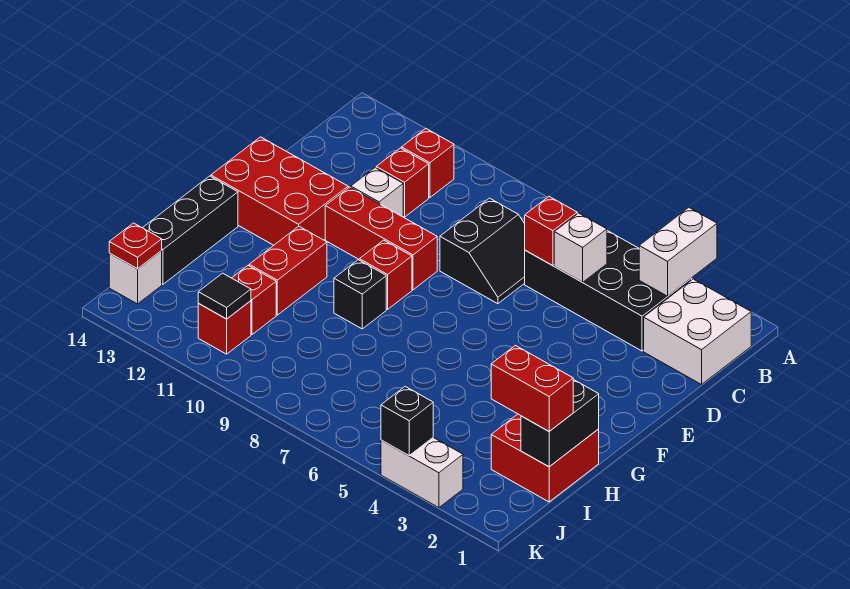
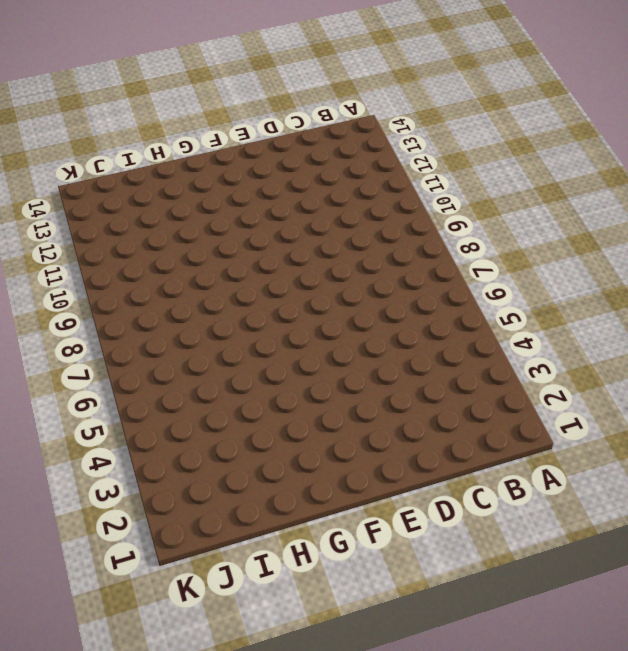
none -> white 2x2 brick [644,279,751,384]
none -> black 2x4 brick [525,231,692,351]
none -> red 1x1 brick [402,128,454,198]

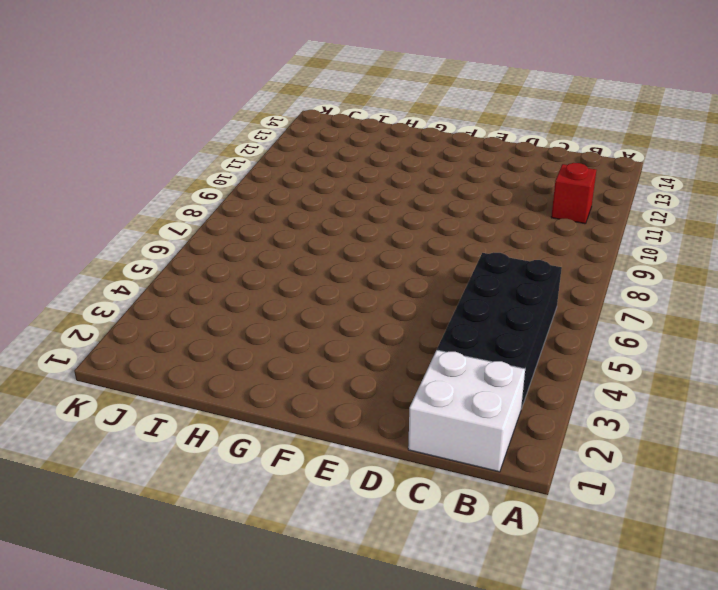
none -> black 2x2 slope [440,198,525,304]
none -> red 1x1 brick [376,148,429,217]
none -> white 1x1 brick [351,168,403,217]

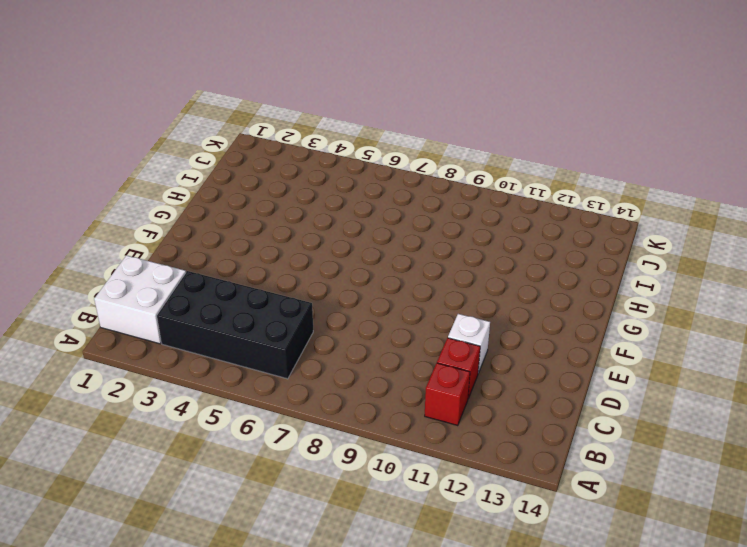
none -> black 2x2 slope [440,198,525,304]
none -> red 1x3 brick [325,187,437,290]
none -> red 2x3 brick [211,137,348,245]

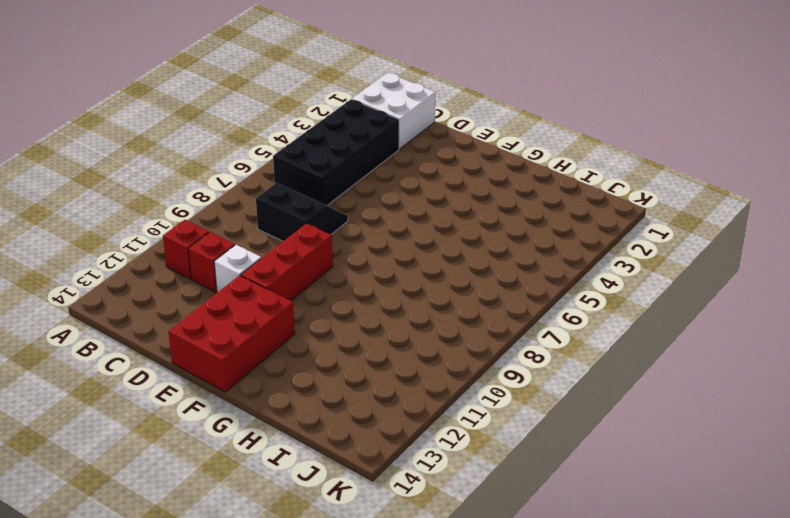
none -> red 1x1 brick [359,240,412,309]
none -> black 1x1 brick [334,260,386,329]
none -> red 1x2 brick [249,226,327,315]

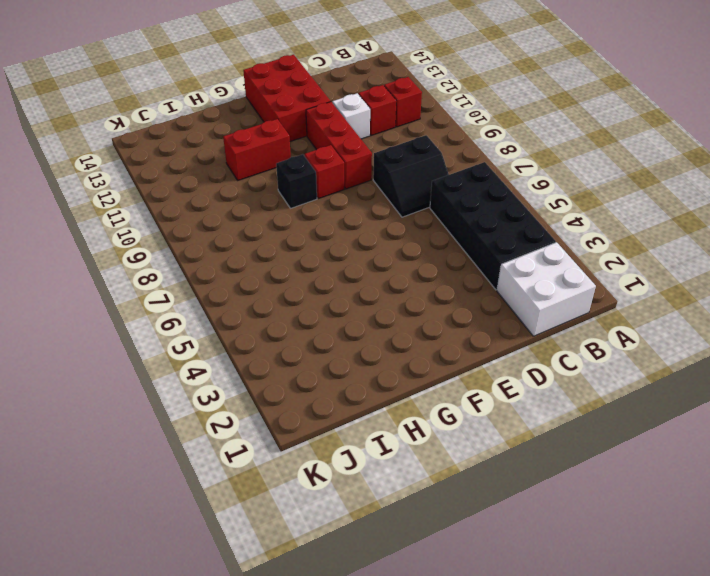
none -> black 1x3 brick [143,176,238,284]
none -> red 2x2 brick [491,414,599,502]
none -> red 1x1 brick [232,266,276,334]

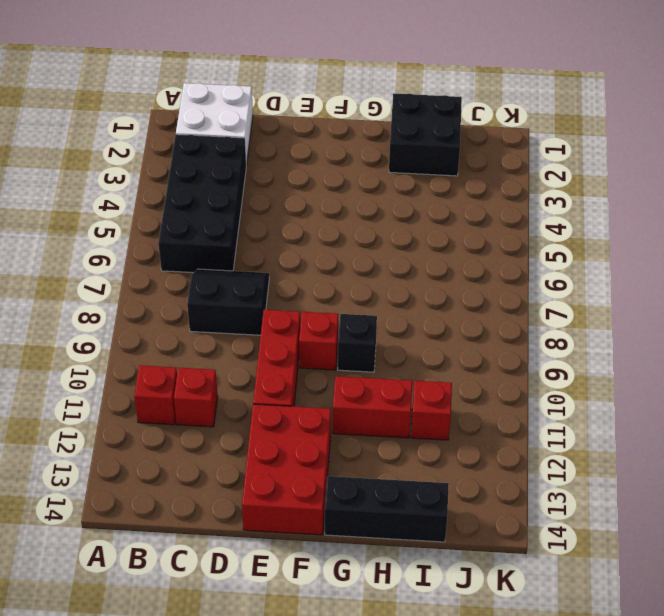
black 2x2 brick [389,93,462,176] -> red 2x2 brick [491,414,599,502]
none -> white 1x1 brick [351,168,403,217]
none -> red 1x1 brick [198,301,251,354]
none -> white 1x1 brick [109,251,162,304]

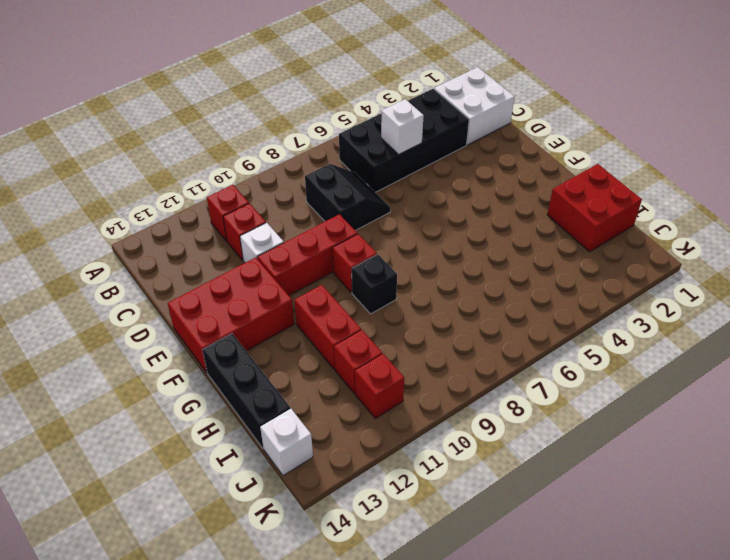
none -> white 1x2 brick [381,438,463,508]
none -> white 1x2 brick [639,208,717,296]
none -> red 1x1 brick [525,197,577,266]

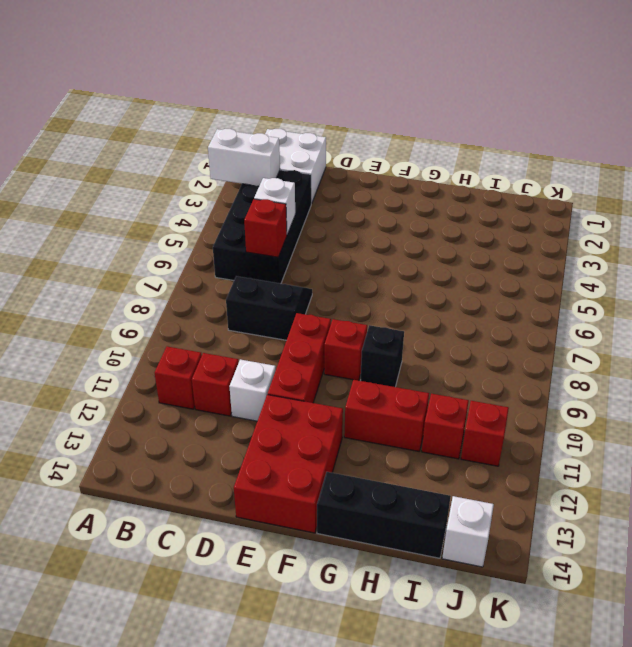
none -> red 2x2 brick [491,414,599,502]
none -> white 1x2 brick [381,438,463,508]
none -> black 1x2 brick [521,379,599,467]

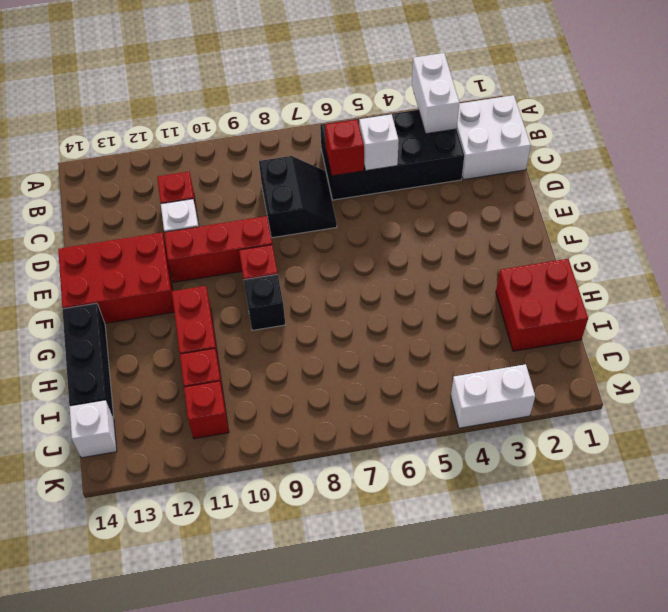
none -> red 1x1 brick [402,128,454,198]
none -> black 1x2 brick [521,379,599,467]
none -> black 1x1 tile [198,273,251,319]

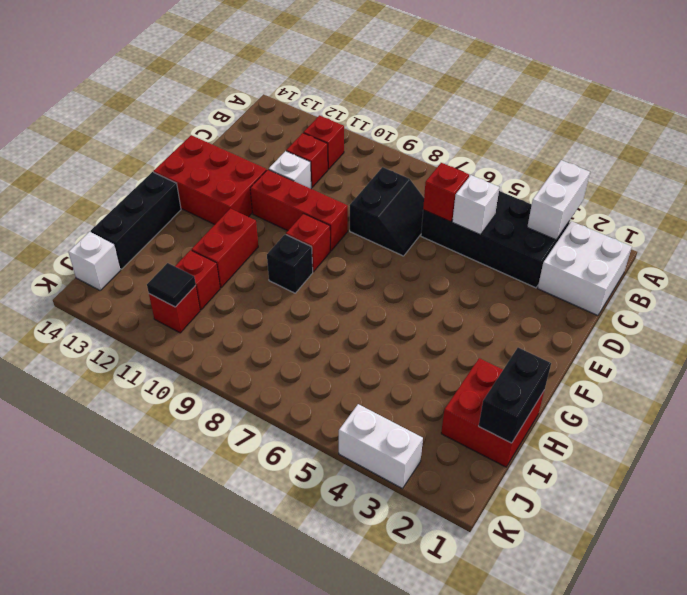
none -> red 1x1 plate [109,223,162,269]
none -> black 1x1 brick [381,386,433,456]
none -> red 1x2 brick [491,345,573,431]

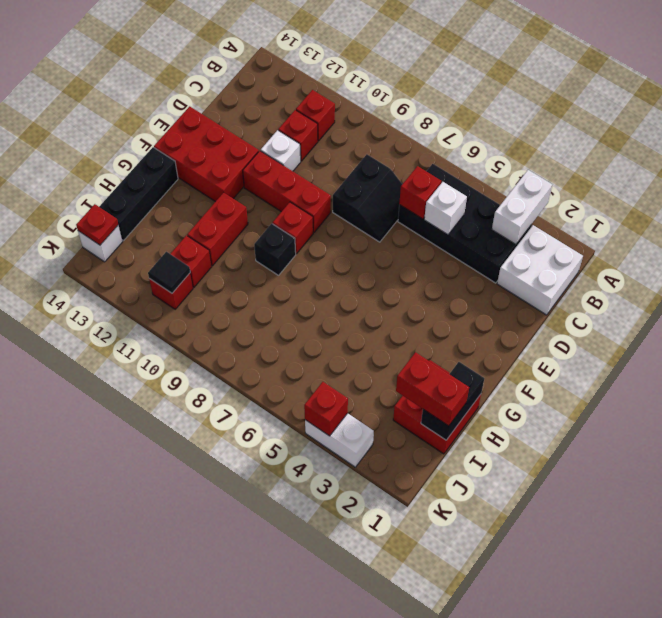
red 1x1 brick [304,382,348,436] -> black 1x1 brick [381,386,433,456]

